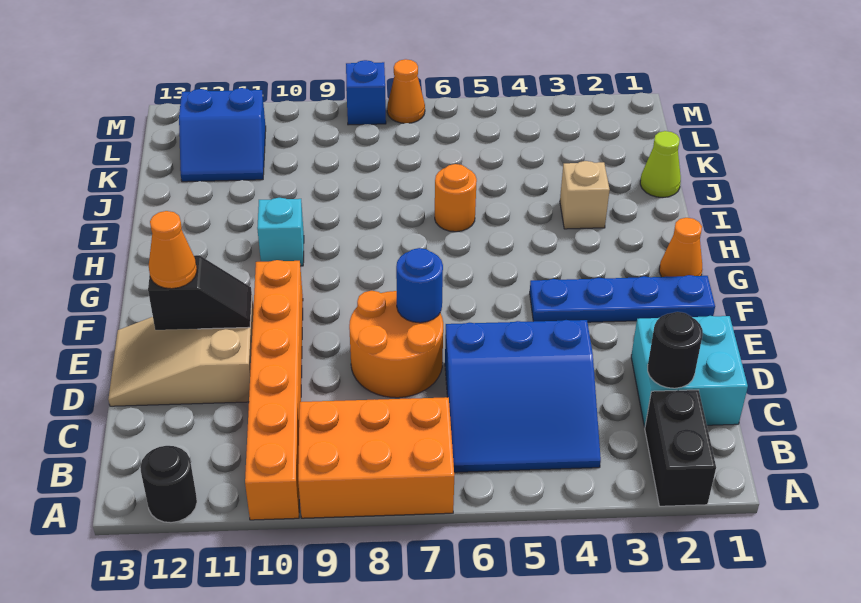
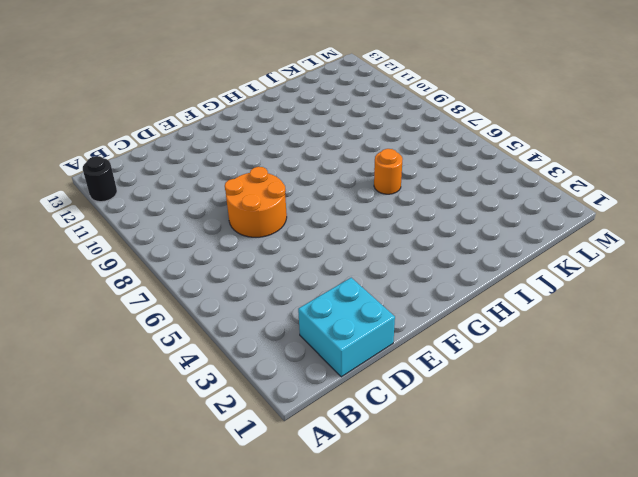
none -> black 1x2 brick [645,390,716,506]
none -> orange 2x3 brick [298,397,454,518]
none -> orange 1x6 brick [245,260,303,520]

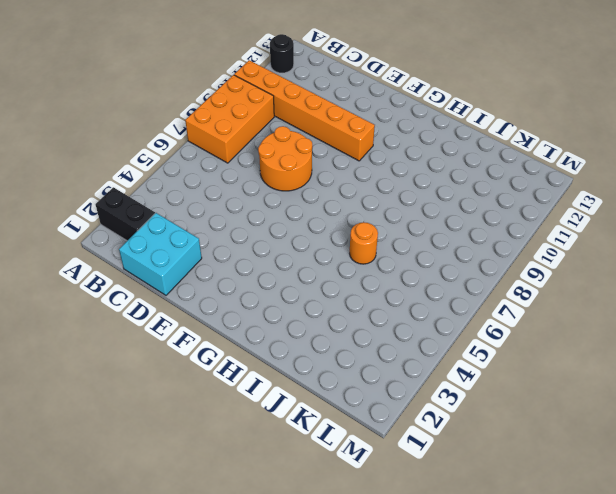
none -> blue 3x3 slope [445,320,601,472]
none -> tan 2x3 slope [108,301,253,406]
none -> blue 1x4 plate [530,275,715,322]

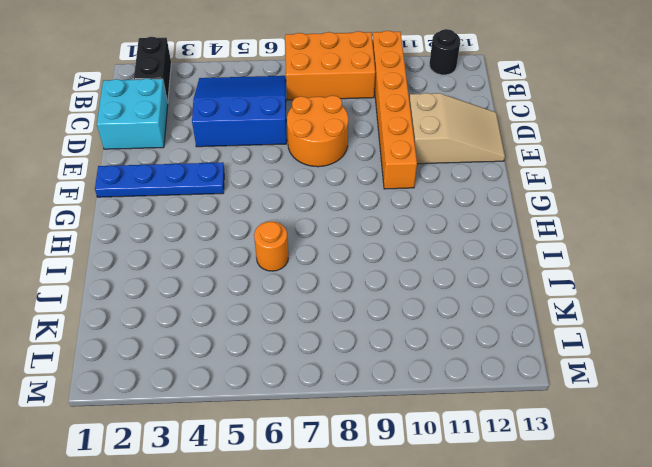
none -> orange 1x1 cone [659,218,703,277]
none -> cyan 1x1 brick [257,198,304,266]
none -> tan 1x1 brick [560,161,610,229]

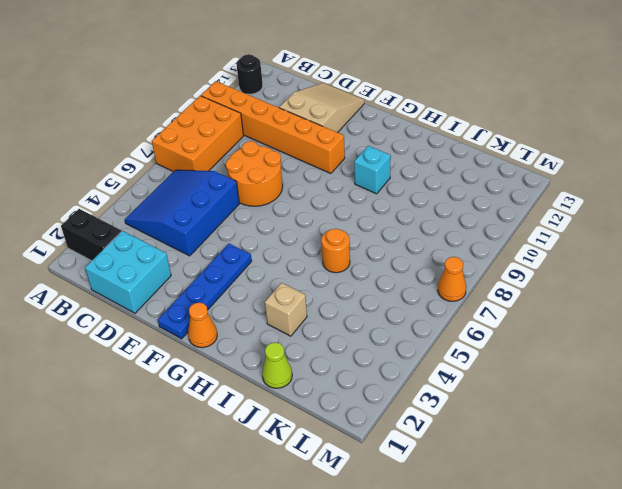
none -> blue 2x2 slope [179,88,266,182]
none -> blue 1x1 brick [346,60,386,125]
none -> black 1x1 round brick [648,312,703,388]

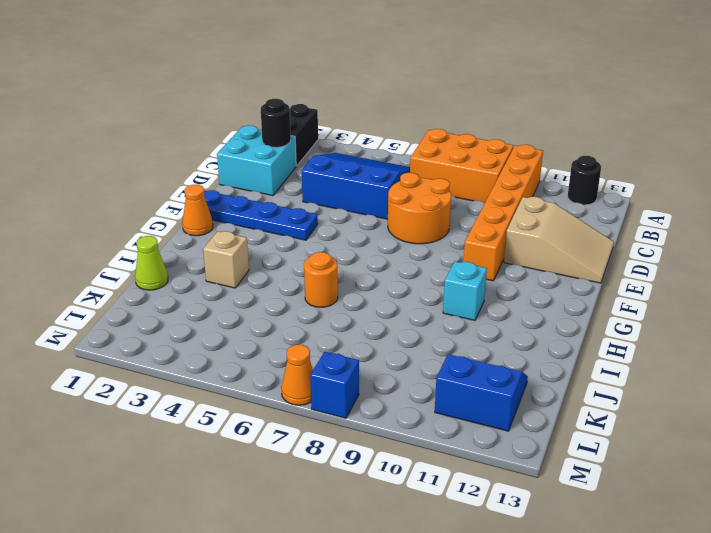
none -> blue 1x1 round brick [396,248,443,323]
none -> black 1x2 slope [148,255,252,330]
none -> orange 1x1 cone [149,211,197,289]

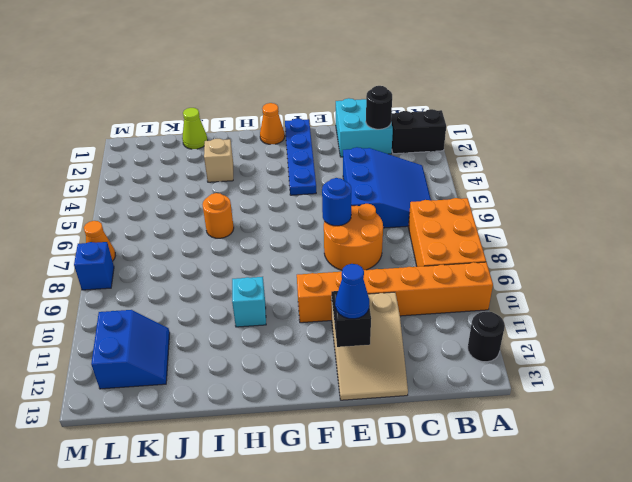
blue 1x1 cone [335,264,369,319] -> orange 1x1 cone [149,211,197,289]

